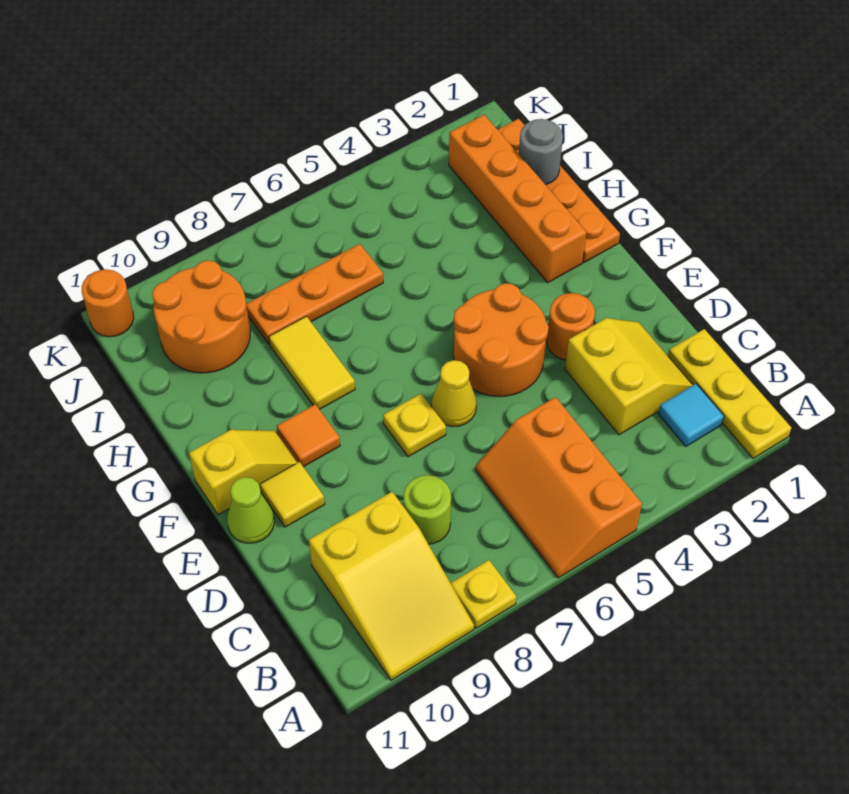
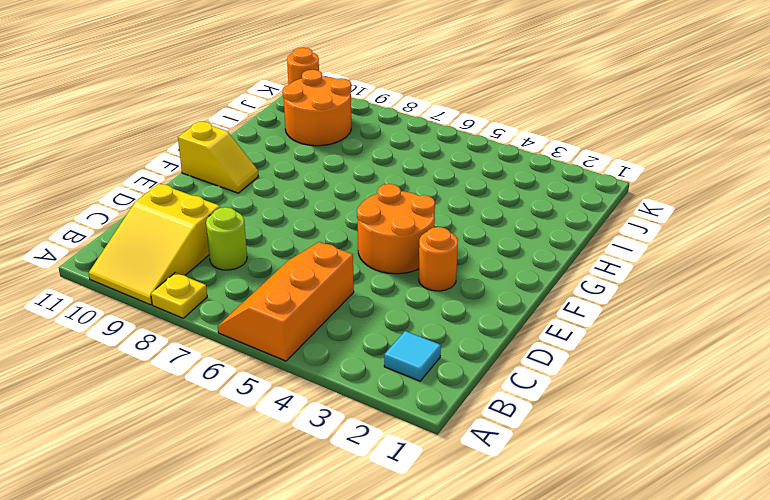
none -> yellow 1x3 plate [668,329,792,458]
none -> yellow 2x2 slope [565,318,693,435]
none -> yellow 1x1 cone [432,360,477,427]

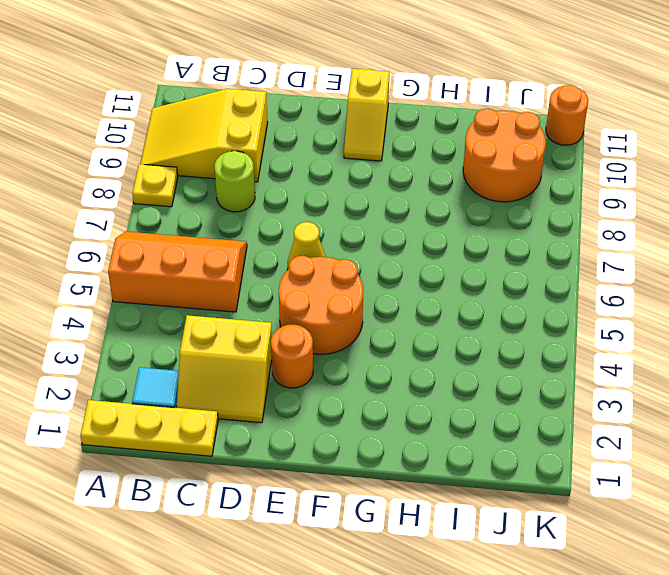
none -> yellow 1x1 plate [383,394,446,457]
none -> yellow 1x1 tile [260,462,325,527]
none -> lime 1x1 cone [227,477,274,543]

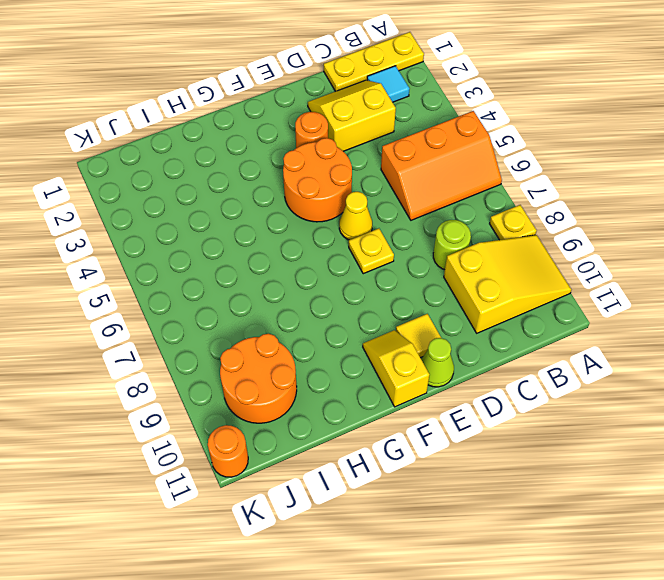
none -> orange 1x1 tile [277,404,340,467]
none -> orange 1x4 plate [498,119,620,262]
none -> orange 1x4 brick [449,115,587,283]

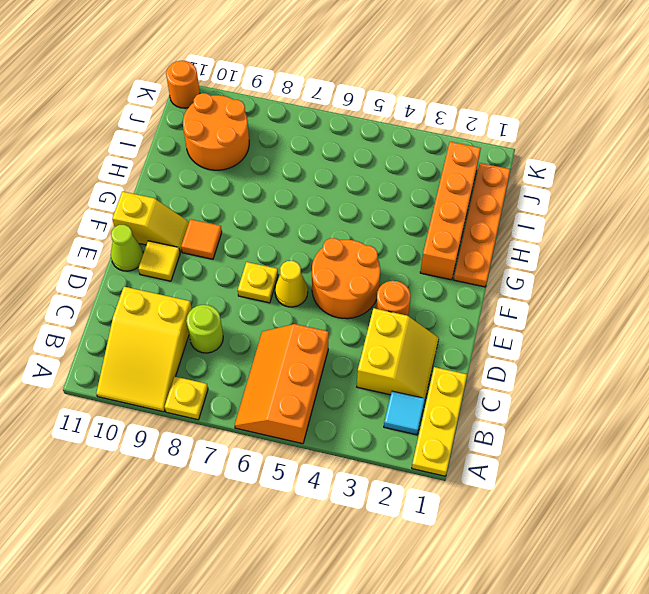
none -> yellow 1x2 tile [269,316,355,409]
none -> orange 1x3 plate [246,244,383,344]
none -> grey 1x1 round brick [519,119,563,185]

